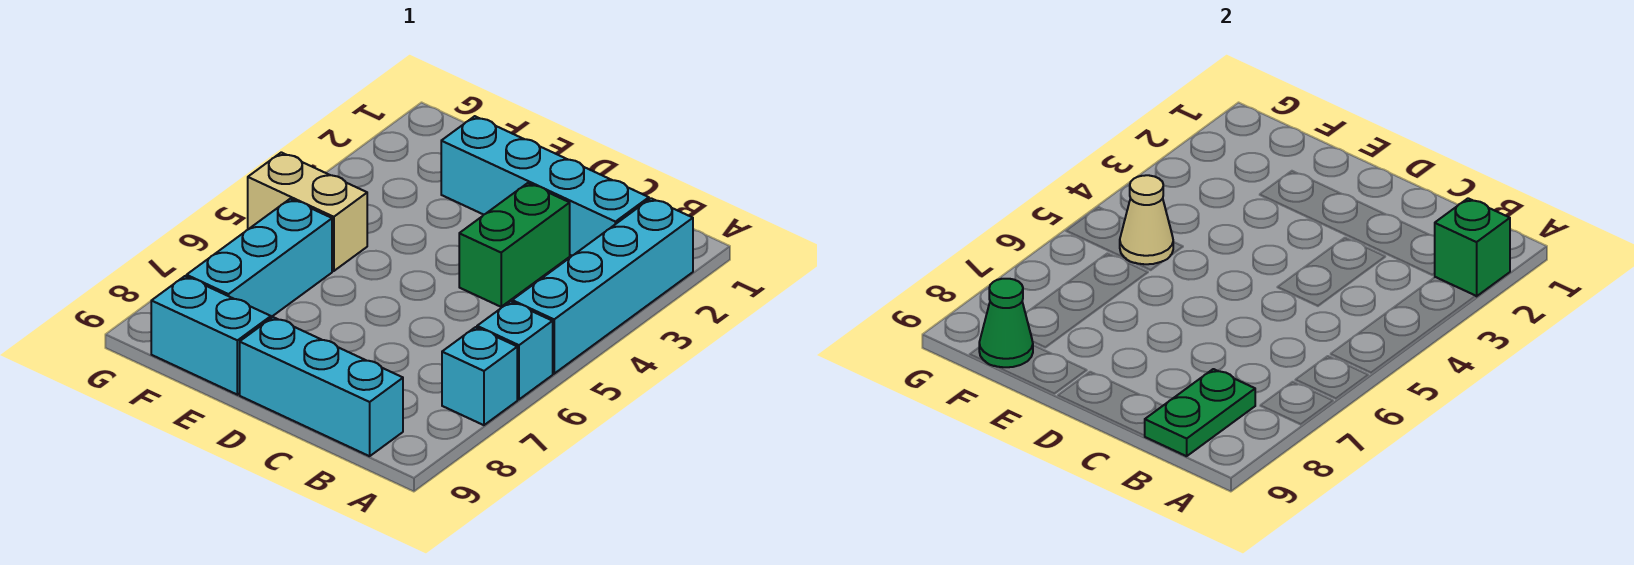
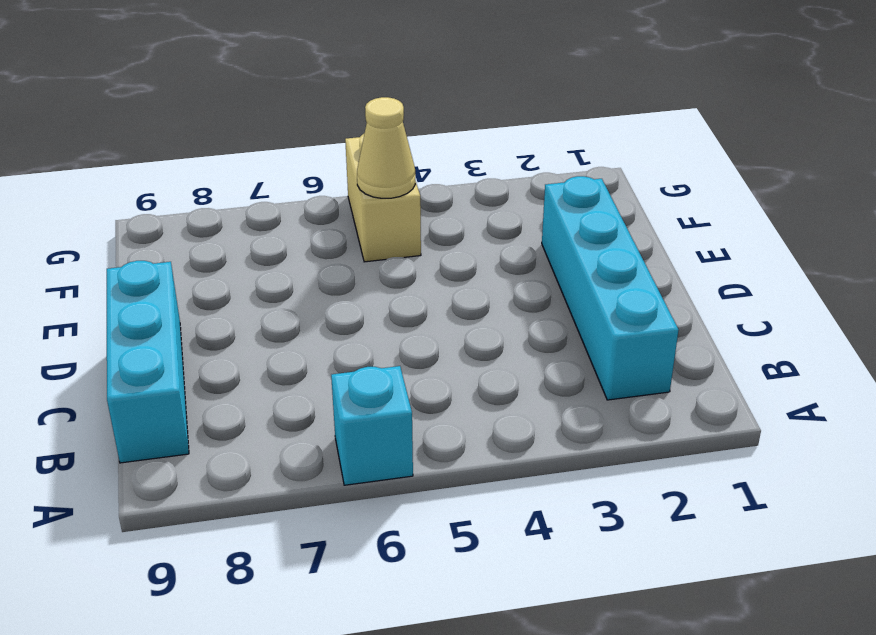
none -> cyan 1x4 brick [512,198,693,374]
none -> cyan 1x1 brick [442,327,517,425]
none -> green 1x2 brick [459,183,570,307]

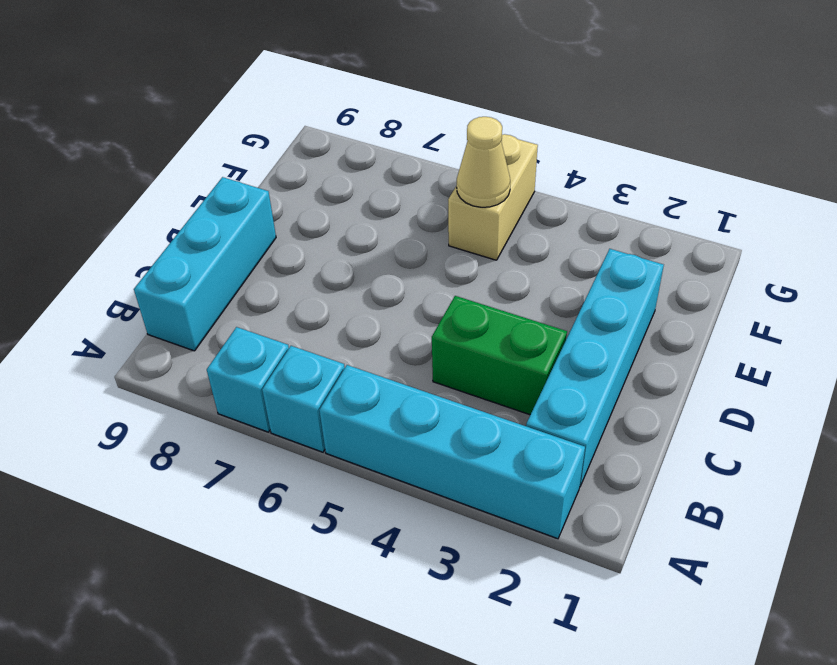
none -> cyan 1x2 brick [151,276,271,395]
none -> cyan 1x3 brick [187,199,332,317]
none -> green 1x1 brick [1434,198,1510,296]

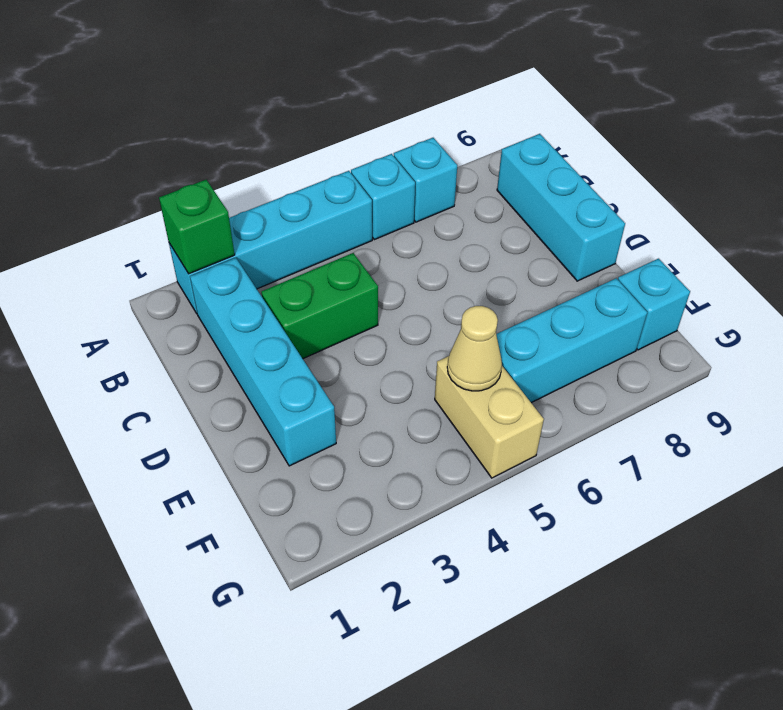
cyan 1x1 brick [618,259,690,350] -> cyan 1x2 brick [151,276,271,395]
none -> green 1x2 plate [1145,369,1255,456]
none -> green 1x1 cone [979,279,1033,367]

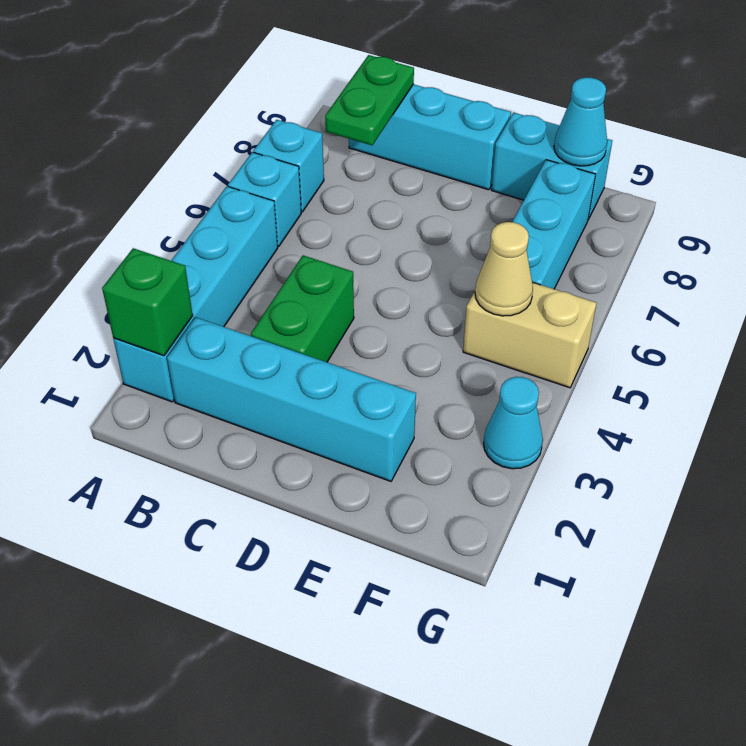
cyan 1x1 cone [554,77,607,166] -> green 1x1 cone [979,279,1033,367]
cyan 1x1 cone [484,377,543,469] -> none

